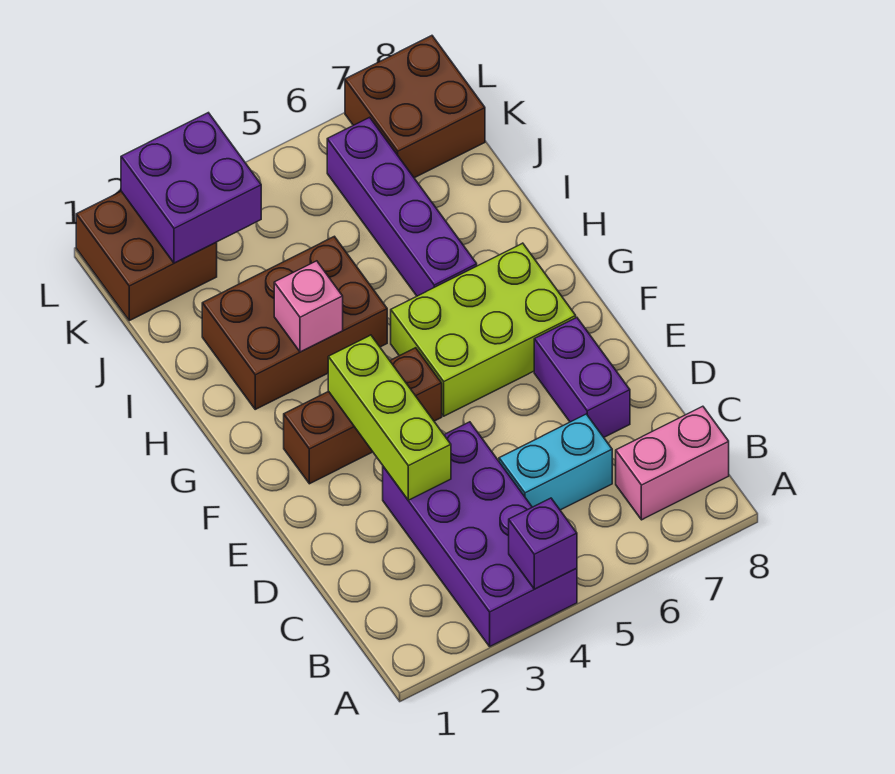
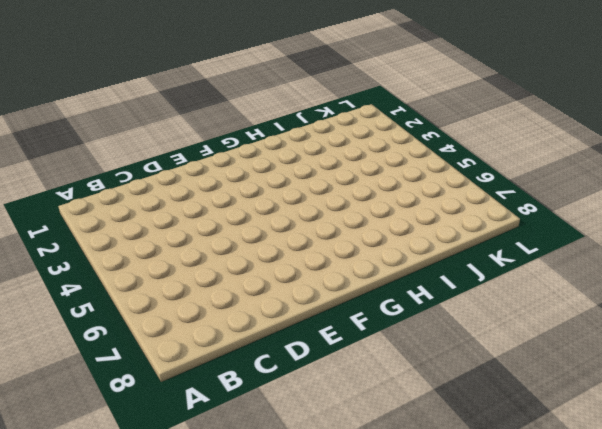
none -> purple 2x4 brick [383,422,577,646]
none -> pink 1x2 brick [616,406,729,520]
none -> cyan 1x2 brick [499,414,612,510]

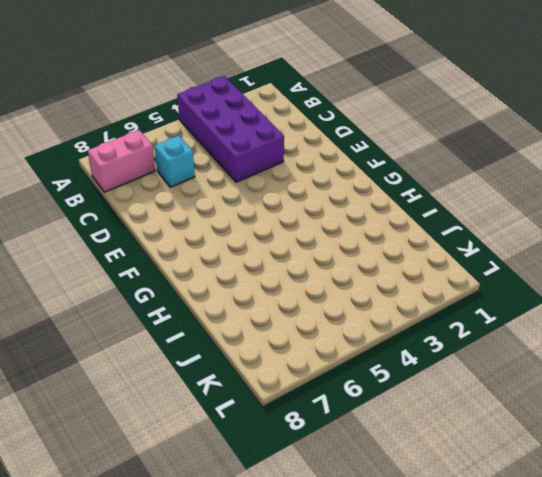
cyan 1x1 brick [154,136,195,187] -> cyan 1x2 brick [499,414,612,510]
none -> purple 1x2 brick [534,318,630,437]
none -> brown 1x3 brick [284,348,442,484]
none -> lime 2x3 brick [391,243,576,416]

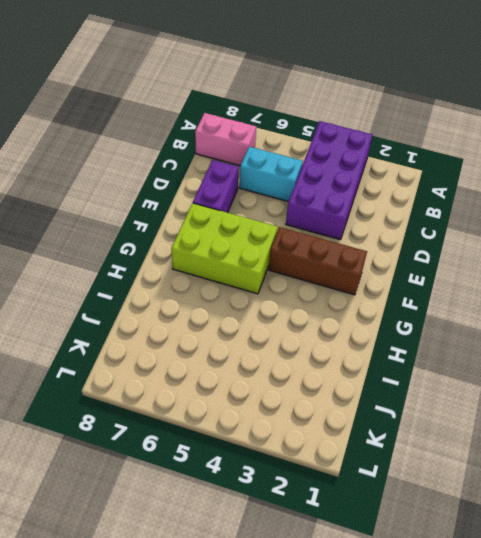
none -> brown 2x3 brick [202,236,387,409]
none -> purple 1x4 brick [327,117,477,296]
none -> brown 2x2 brick [76,191,217,321]

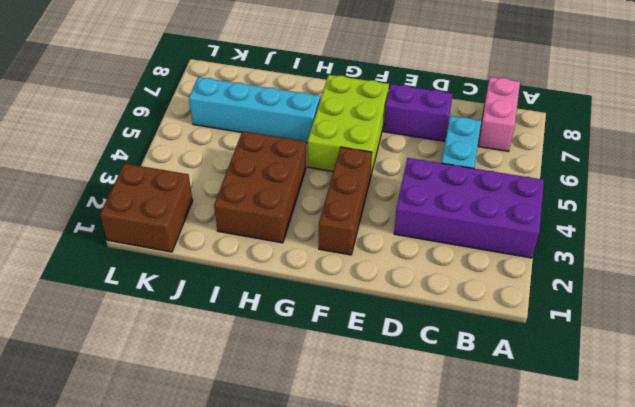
cyan 1x4 brick [189,77,320,143] -> purple 1x4 brick [327,117,477,296]
none -> brown 2x2 brick [345,36,485,178]
none -> purple 1x1 brick [509,498,577,589]
none -> lime 1x3 brick [328,335,451,500]

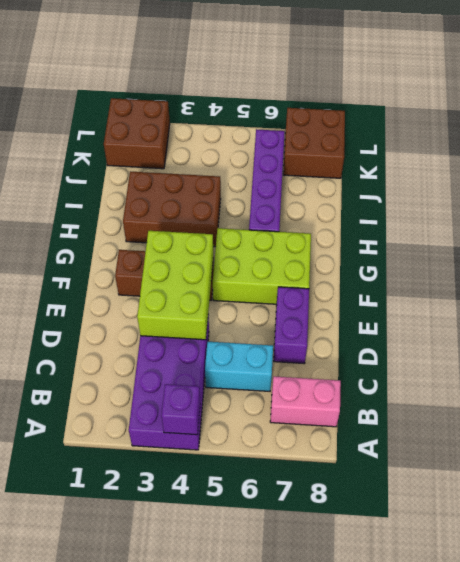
lime 2x3 brick [137,231,213,340] -> lime 1x3 brick [328,335,451,500]
none -> pink 1x1 brick [274,261,343,352]
none -> purple 2x2 brick [121,113,261,263]

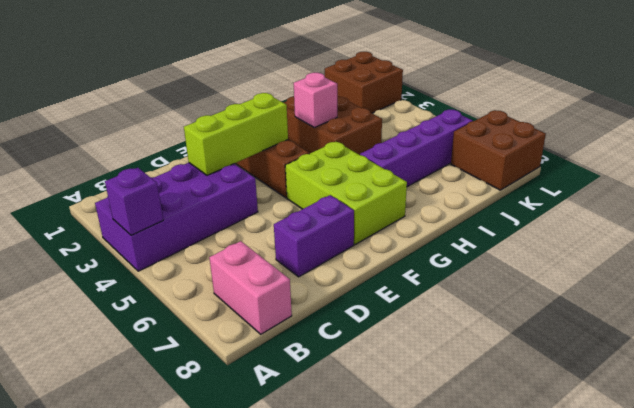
none -> cyan 1x2 brick [499,414,612,510]
none -> purple 2x2 brick [121,113,261,263]

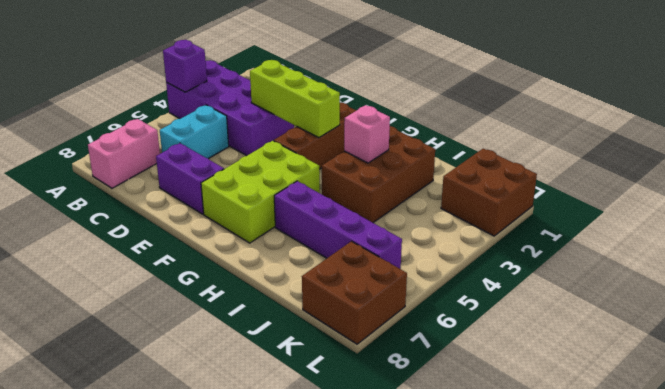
none -> purple 2x2 brick [121,113,261,263]

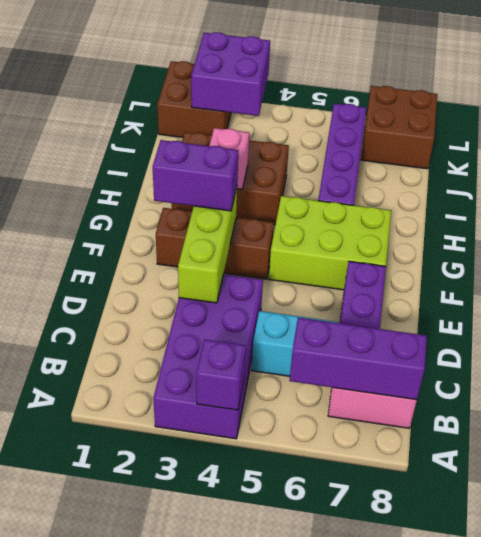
purple 1x3 brick [290,318,427,400] -> none
purple 1x2 brick [153,140,238,211] -> none

